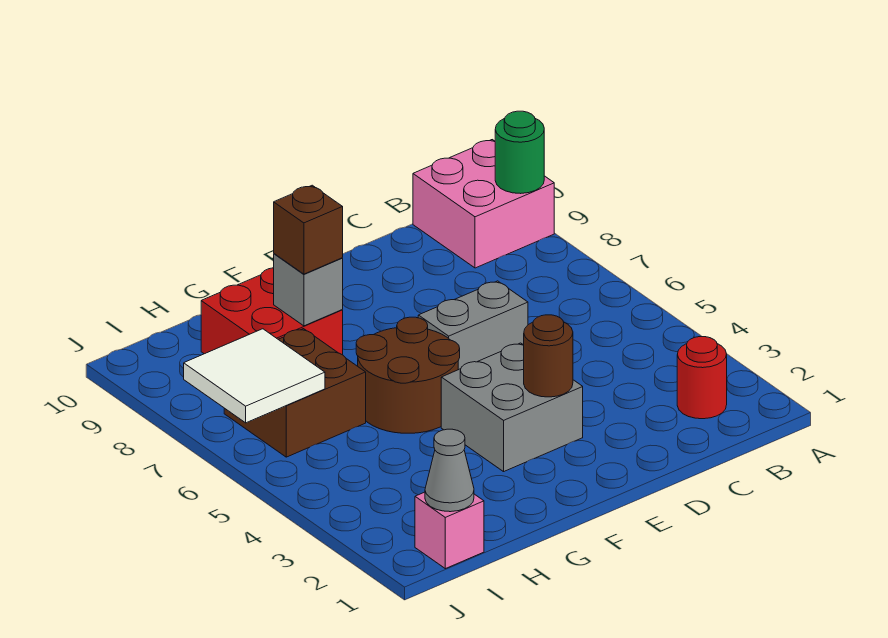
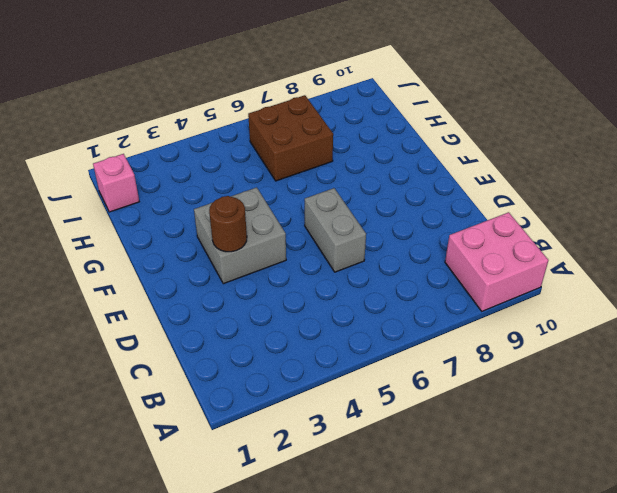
none -> red 1x1 round brick [677,337,727,419]
none -> brown 2x2 round brick [356,317,460,433]
none -> red 2x2 brick [201,268,343,355]

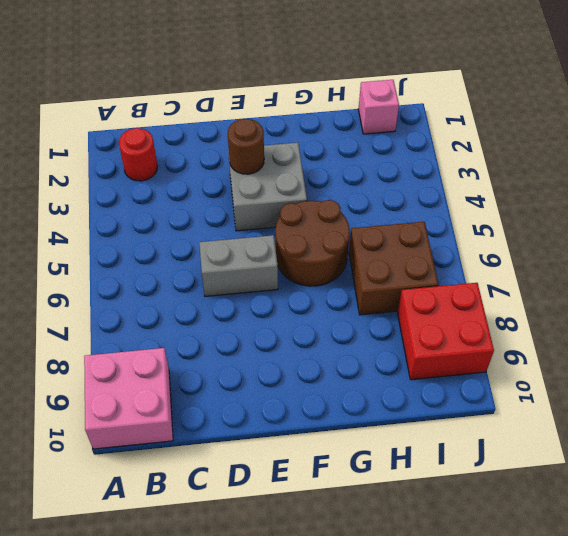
red 2x2 brick [398,283,494,380] -> red 2x2 brick moved to [201,268,343,355]
none -> green 1x1 round brick [495,111,544,194]
none -> grey 1x1 brick [274,254,343,326]
none -> grey 1x1 cone [425,429,474,512]

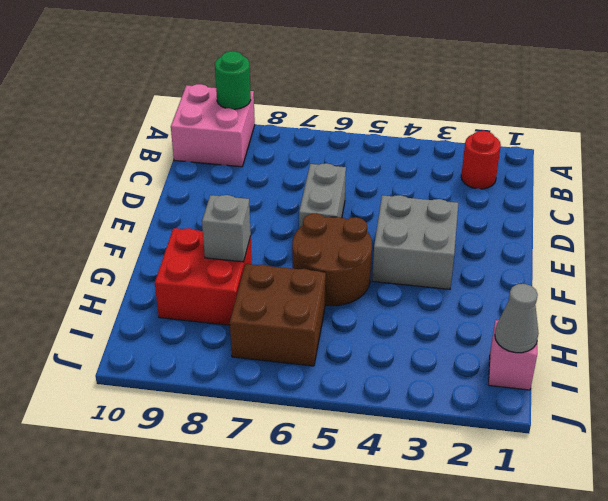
none -> brown 1x1 round brick [524,315,573,397]
none -> white 2x2 tile [184,329,325,423]
none -> brown 1x1 brick [274,185,343,274]

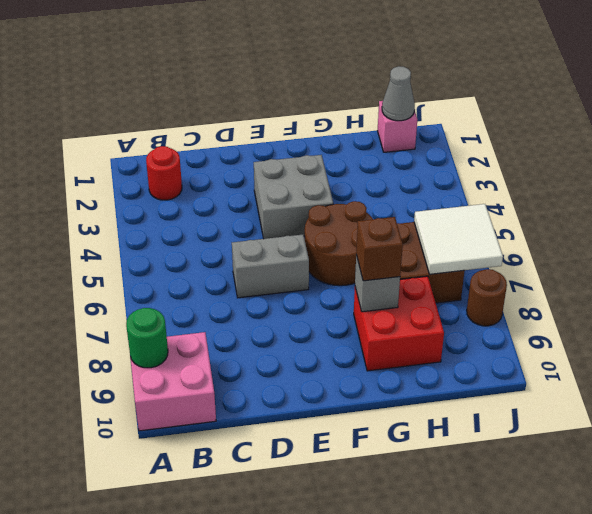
brown 1x1 round brick [467,269,507,326] -> brown 1x1 round brick moved to [524,315,573,397]

